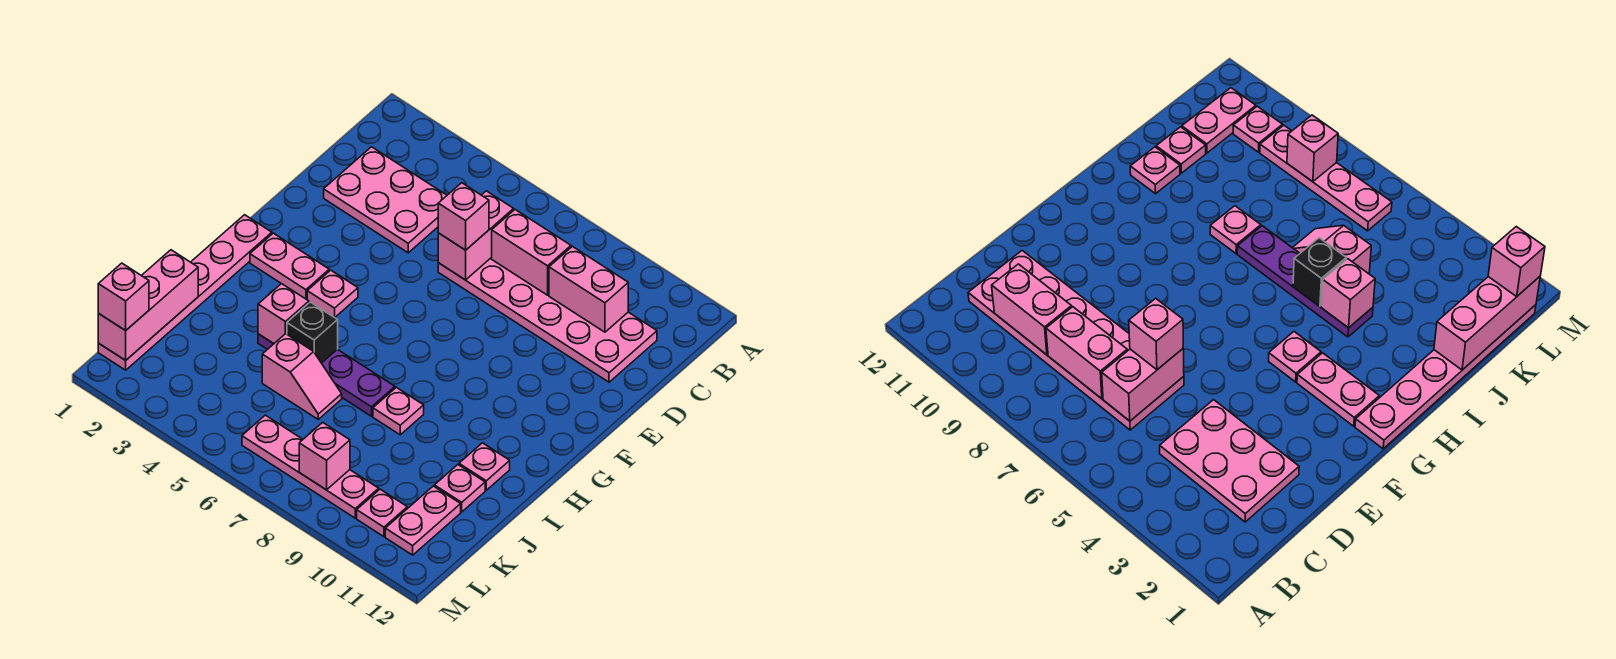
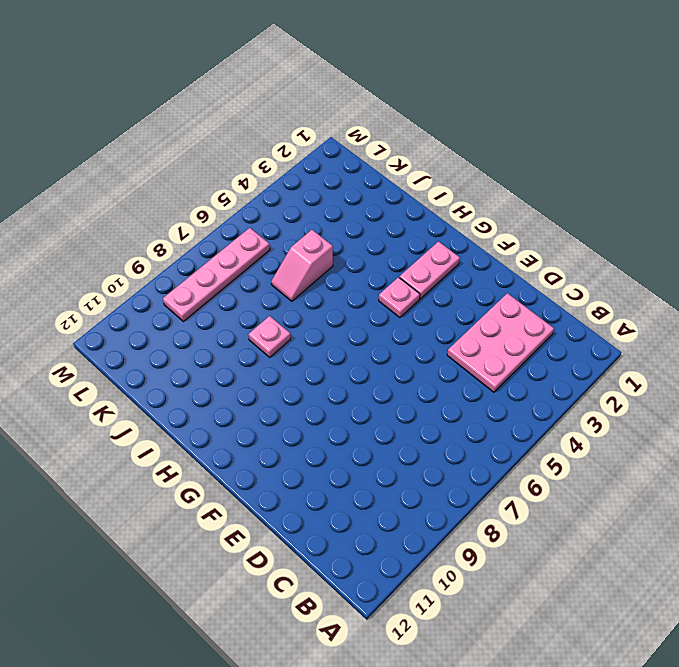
none -> pink 2x6 plate [438,257,657,382]
none -> pink 1x6 plate [98,215,272,370]
none -> purple 1x4 plate [258,334,395,416]

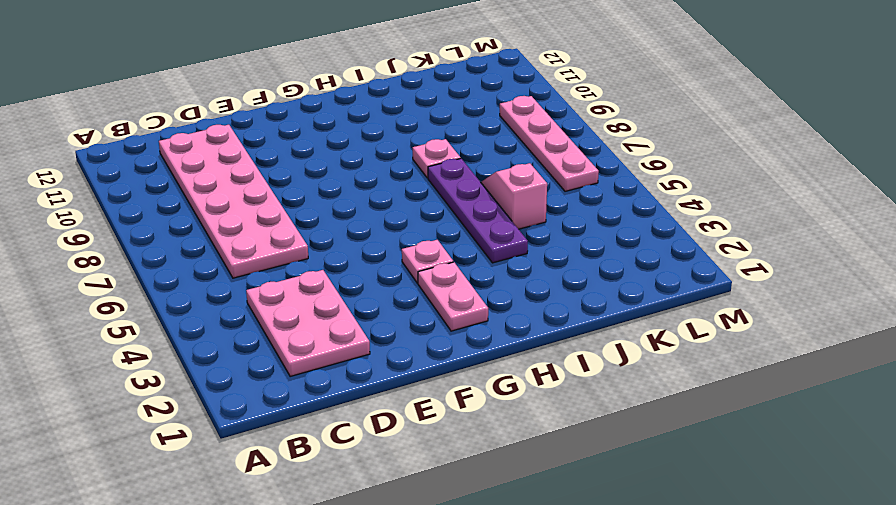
none -> pink 1x6 plate [98,215,272,370]
none -> pink 1x1 plate [459,443,510,490]
none -> pink 1x1 plate [434,465,485,512]

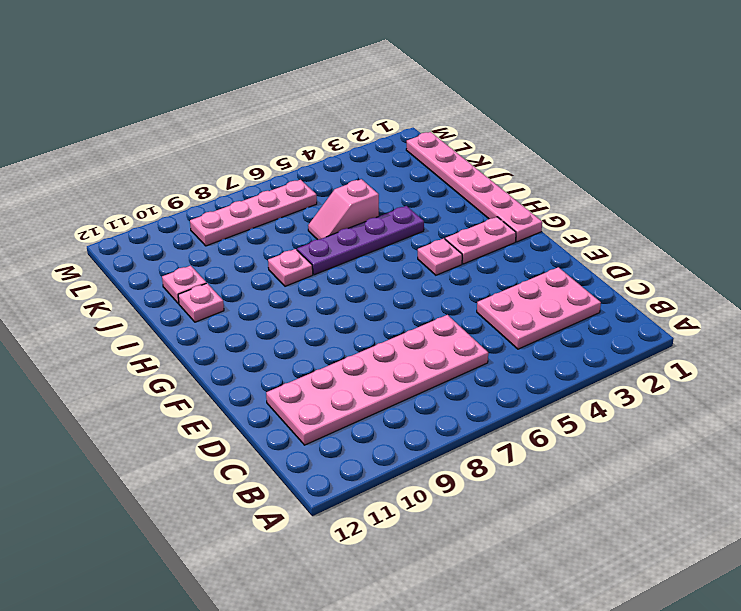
none -> pink 1x2 plate [385,486,461,555]
none -> pink 1x1 plate [357,489,407,537]
none -> pink 1x2 brick [438,191,514,280]

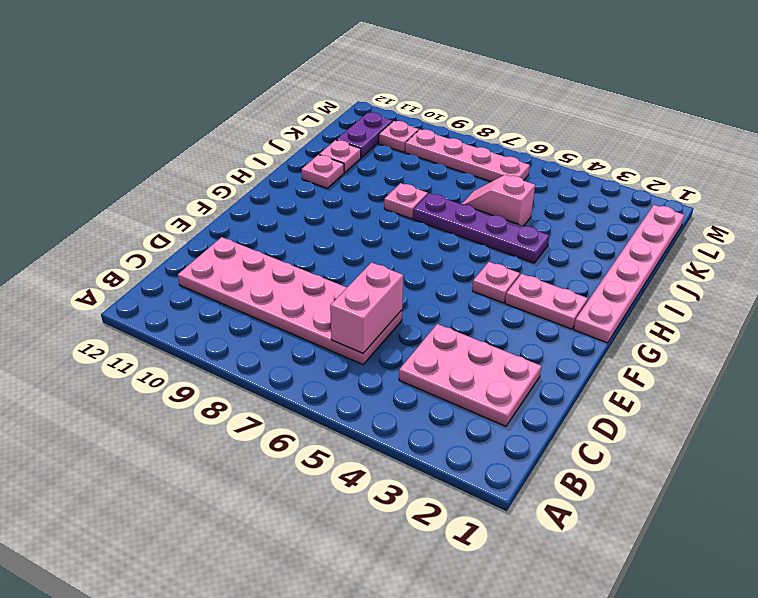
purple 1x2 plate [336,113,392,158] -> pink 1x2 plate [385,486,461,555]
none -> pink 1x2 brick [492,210,571,295]
none -> pink 1x2 brick [549,246,628,332]
none -> pink 1x1 brick [258,284,309,344]

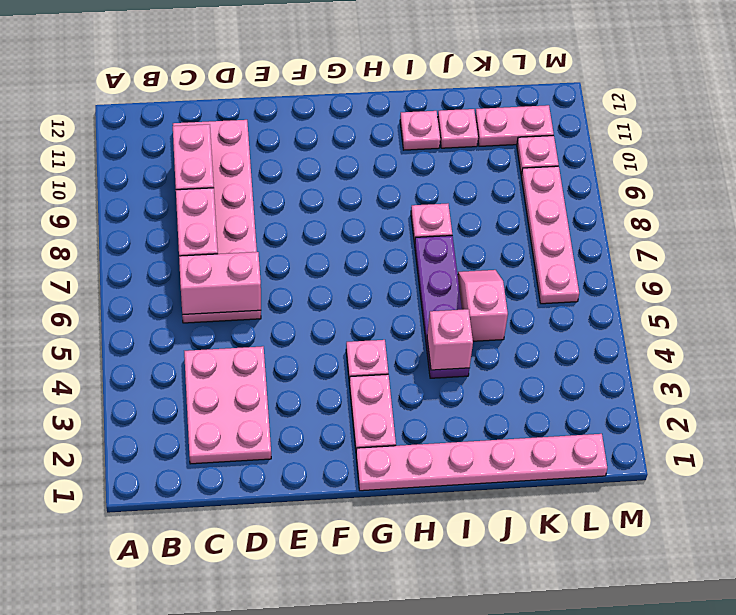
none -> black 1x1 brick [287,302,338,363]
none -> pink 1x3 brick [98,250,198,360]
none -> pink 1x1 brick [299,422,350,490]

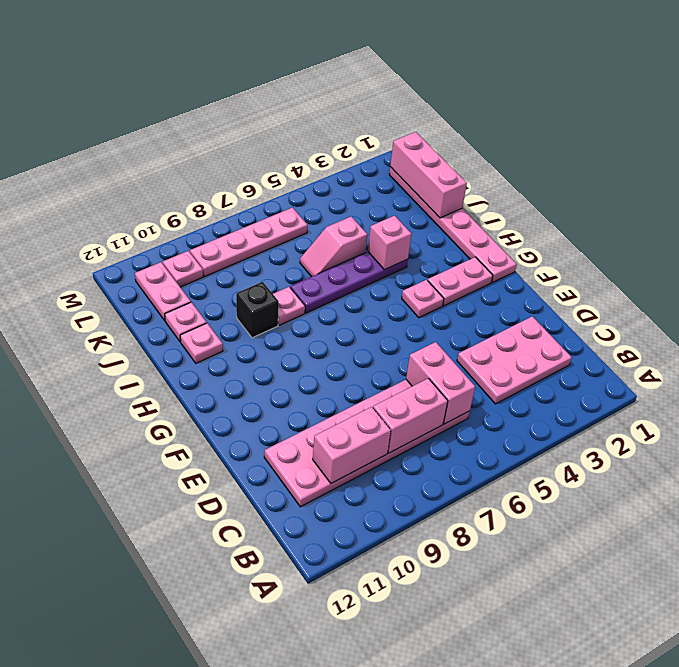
black 1x1 brick [236,282,279,338] -> black 1x1 brick moved to [287,302,338,363]
none -> pink 1x1 brick [299,422,350,490]
none -> pink 1x1 brick [438,183,489,250]
none -> pink 1x1 brick [98,263,149,331]

